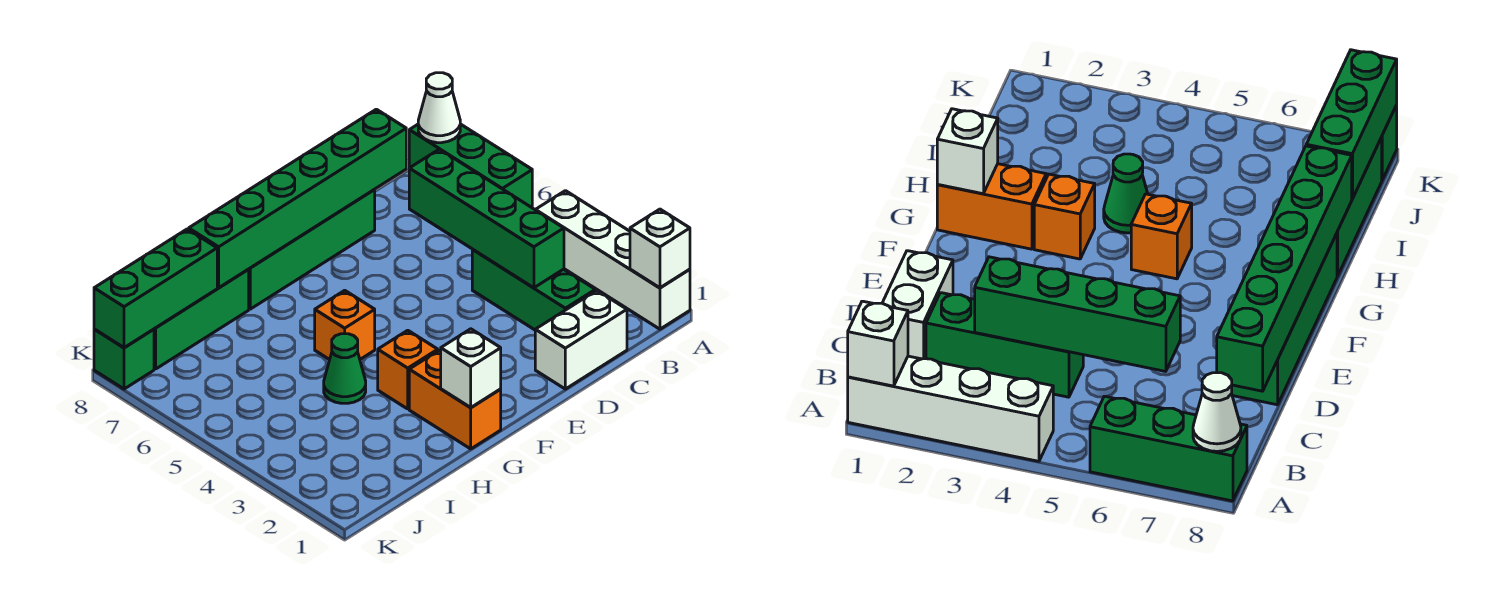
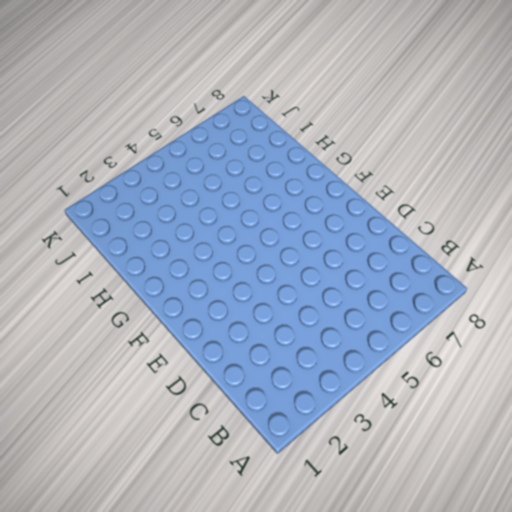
none -> white 1x4 brick [536,191,690,329]
none -> green 1x3 brick [409,124,532,207]
none -> white 1x2 brick [535,291,627,389]

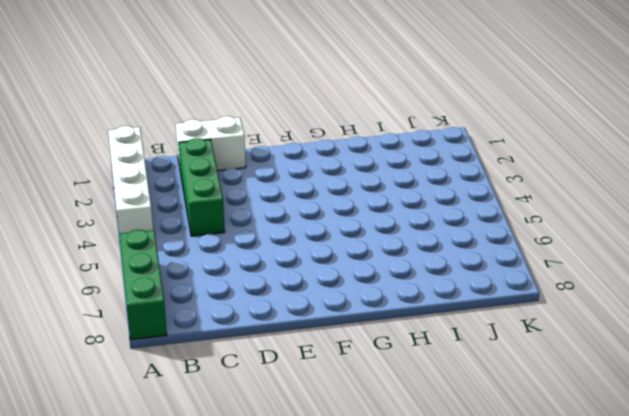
none -> green 1x4 brick [248,190,375,309]
none -> orange 1x2 brick [409,350,501,449]
none -> orange 1x1 brick [378,330,438,409]

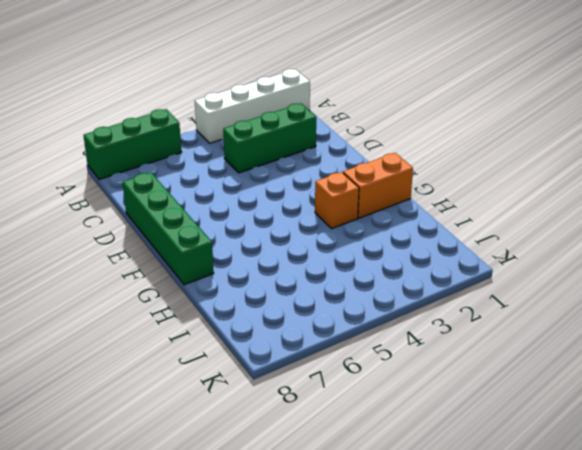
none -> white 1x2 brick [535,291,627,389]
none -> orange 1x1 brick [315,290,375,360]
none -> green 1x1 cone [324,334,366,403]

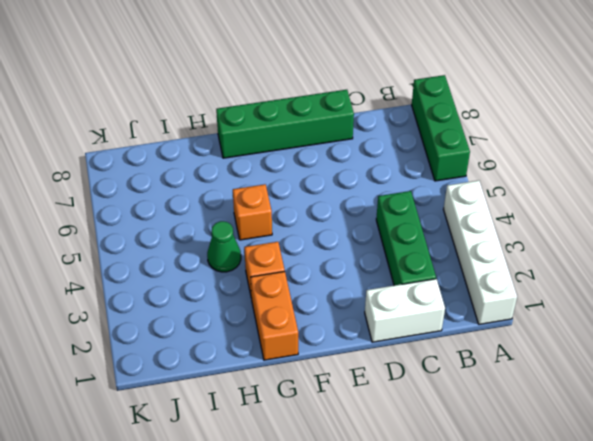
none -> green 1x3 brick [154,270,249,369]
none -> green 1x1 brick [94,329,154,389]
none -> white 1x1 brick [630,209,690,288]

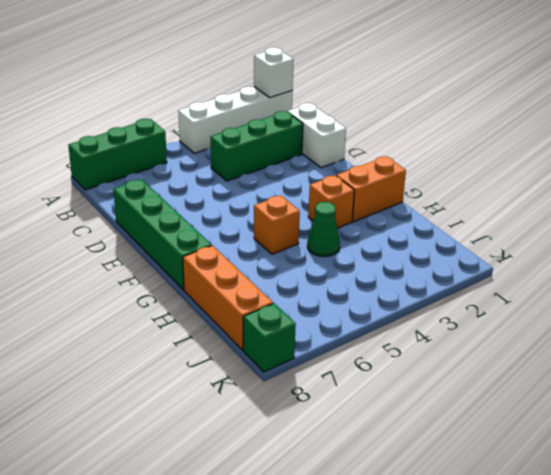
orange 1x3 brick [183,246,273,350] -> green 1x3 brick [154,270,249,369]
none -> white 1x1 cone [418,73,460,143]
none -> green 1x4 brick [409,149,564,288]
none -> green 1x6 brick [189,109,406,288]

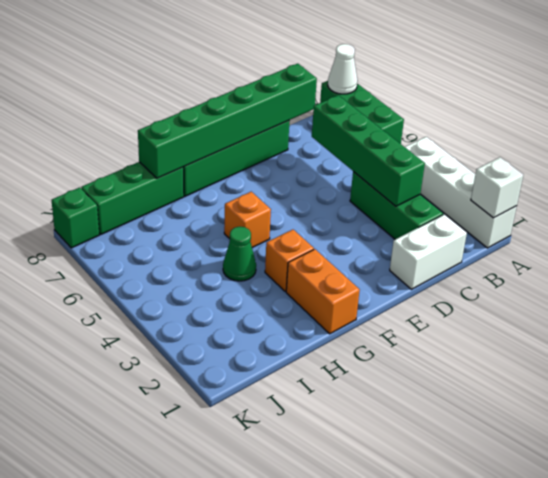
none -> white 1x1 brick [441,329,501,408]
none -> green 1x3 brick [94,229,217,348]

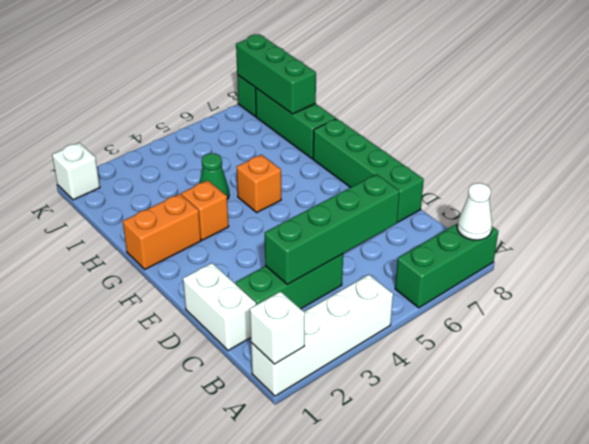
white 1x1 brick [52,143,100,200] -> white 1x1 brick moved to [441,329,501,408]
none -> green 1x6 brick [189,109,406,288]

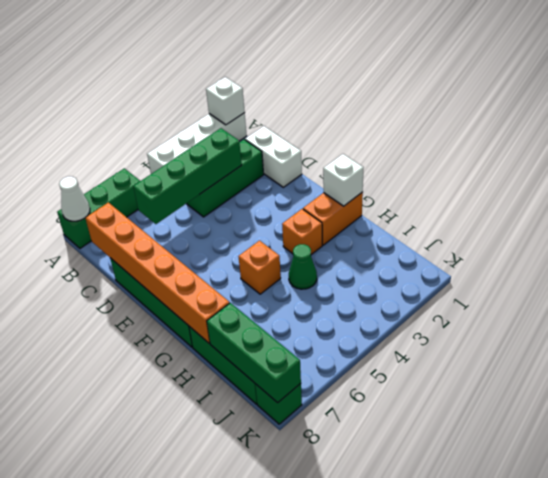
orange 1x6 brick [85,202,229,343] -> green 1x6 brick [189,109,406,288]

